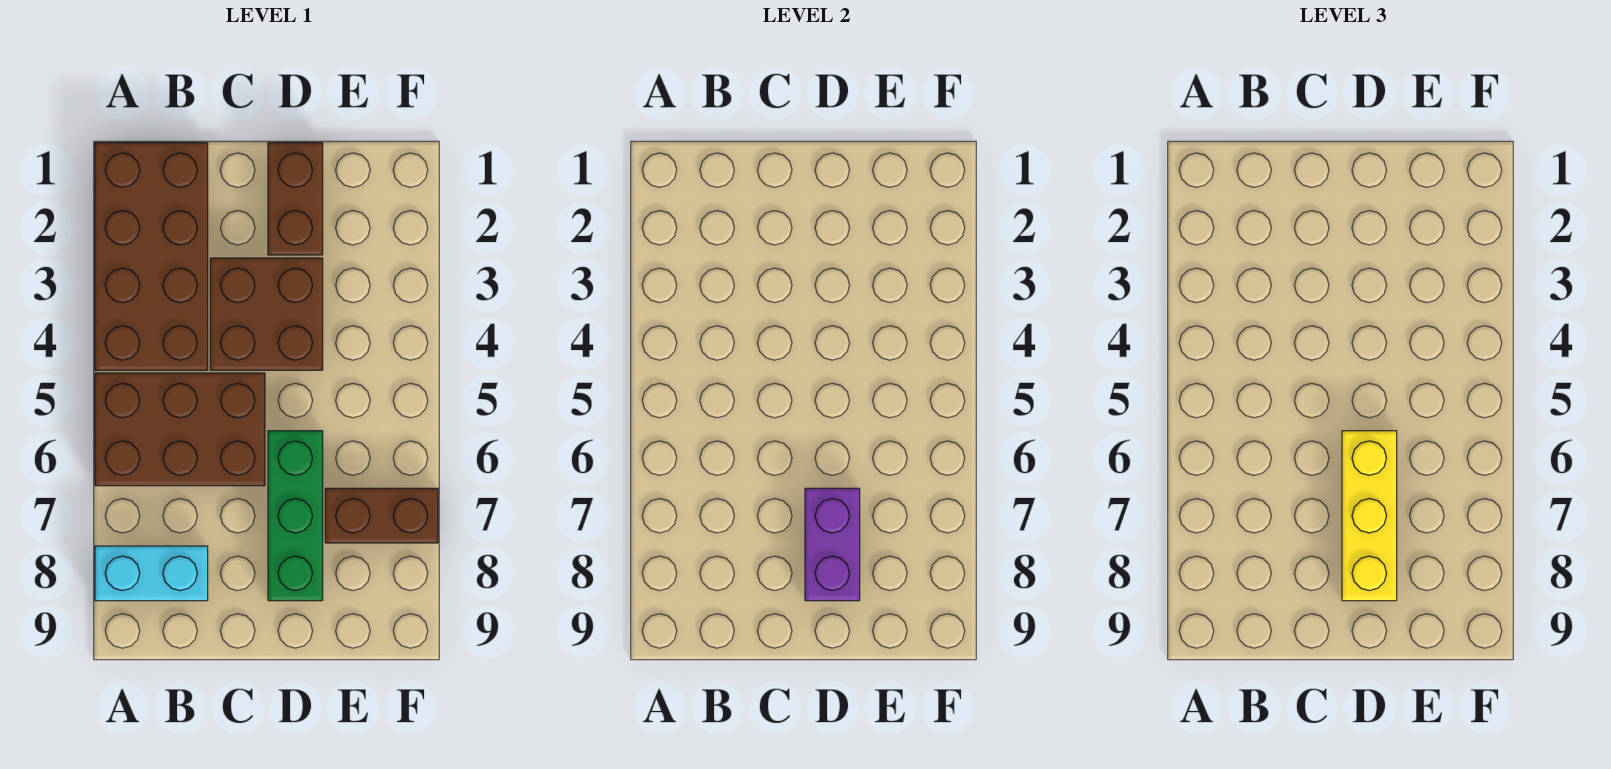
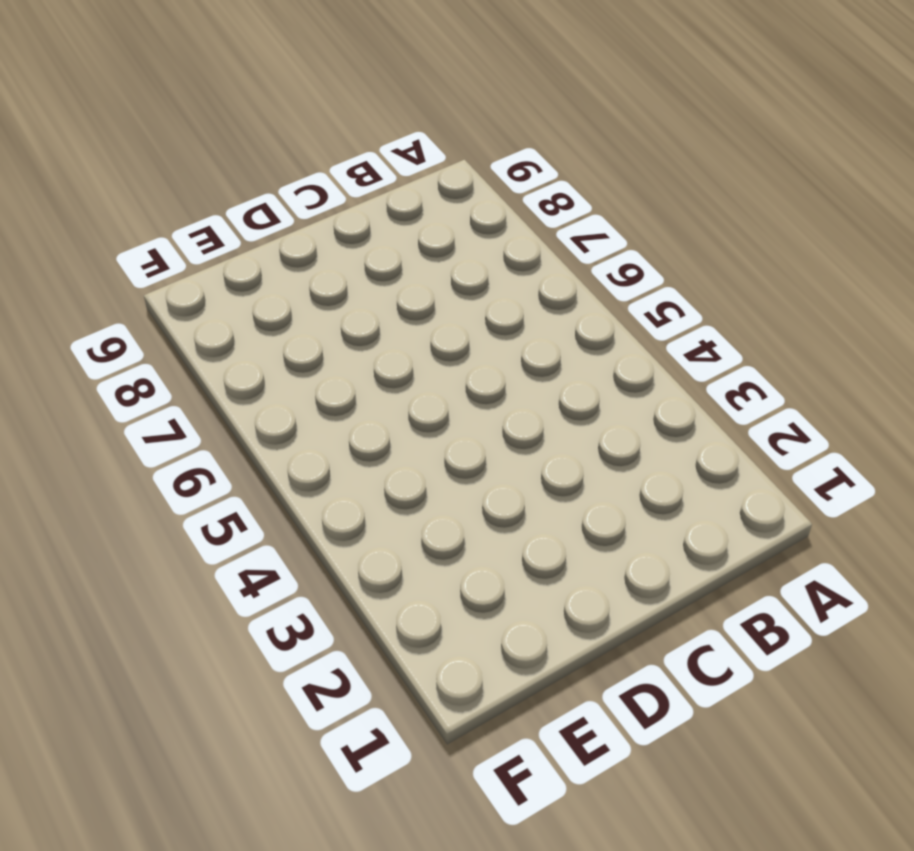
none -> brown 2x4 brick [95,143,208,370]
none -> brown 2x3 brick [95,373,265,486]

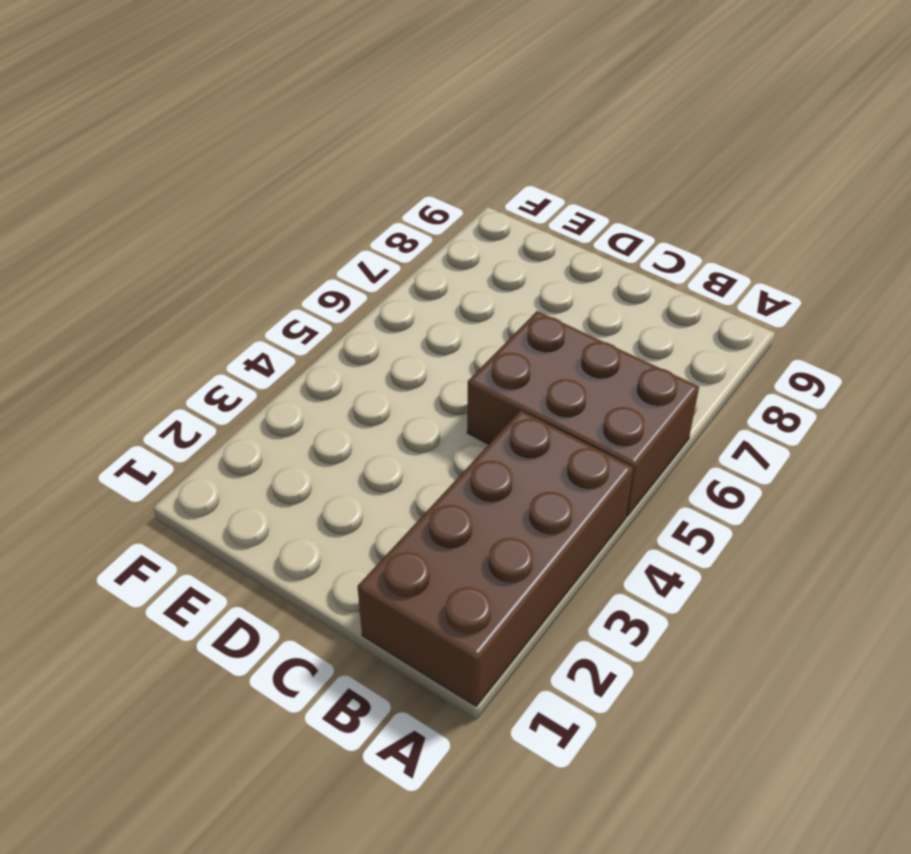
none -> cyan 1x2 brick [95,546,208,601]
none -> brown 2x2 brick [210,258,323,370]

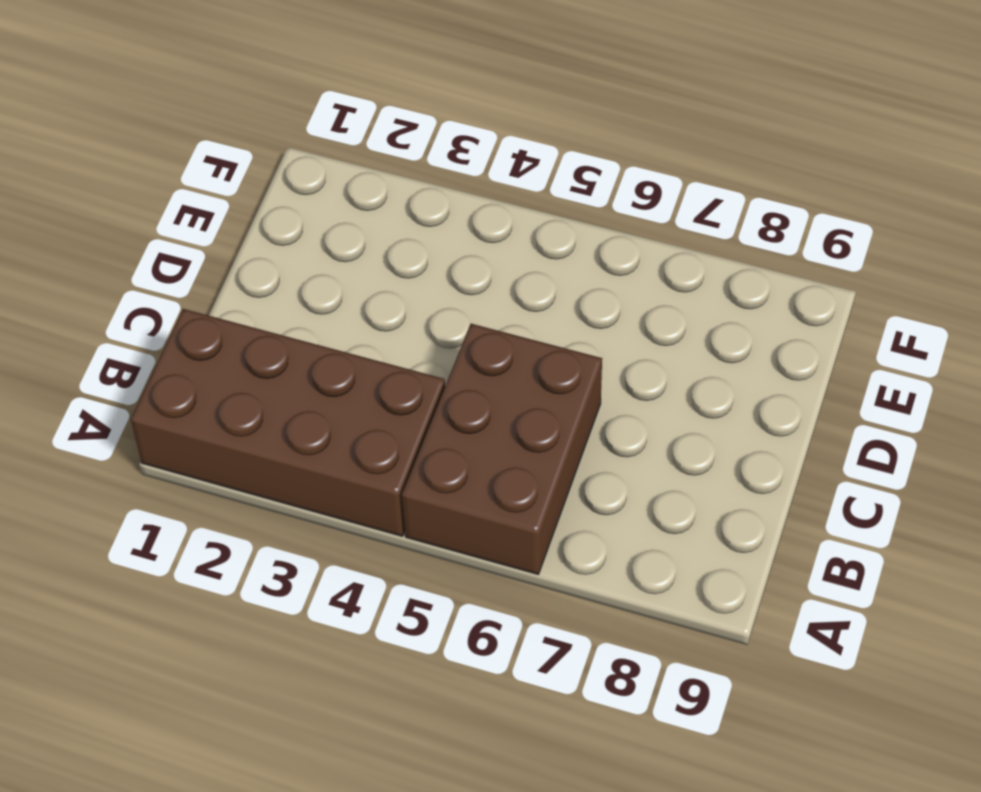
none -> cyan 1x2 brick [95,546,208,601]
none -> brown 2x2 brick [210,258,323,370]

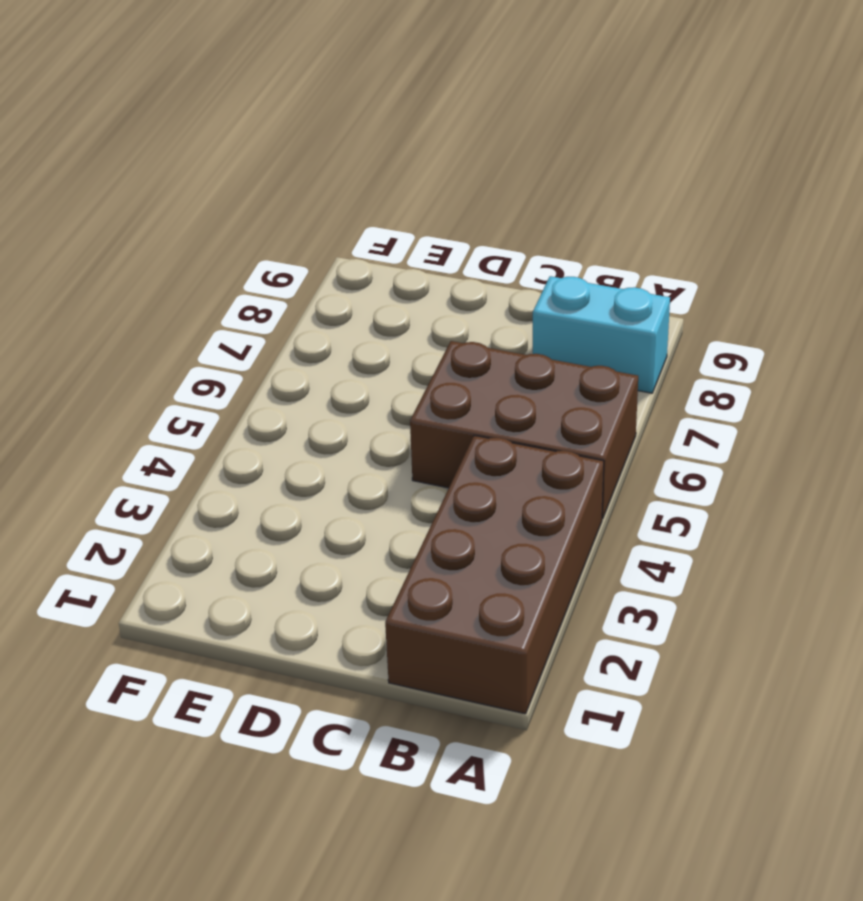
none -> brown 2x2 brick [210,258,323,370]
none -> brown 1x2 brick [268,143,323,255]

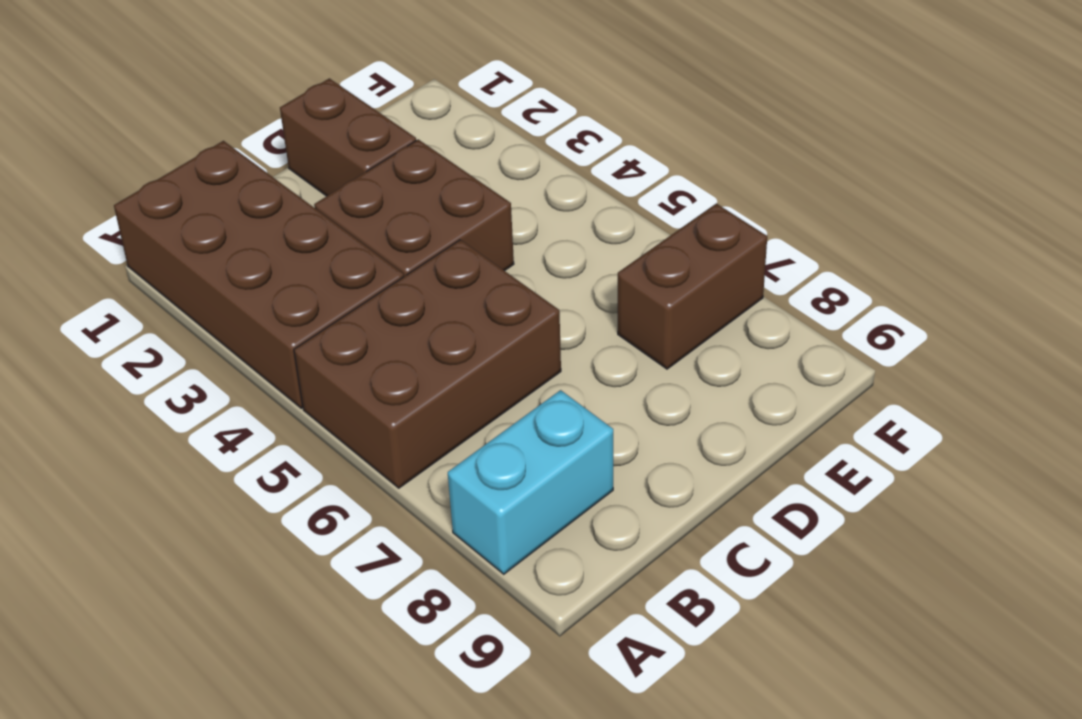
none -> green 1x3 brick [268,431,323,601]
none -> purple 1x2 brick [805,488,860,601]

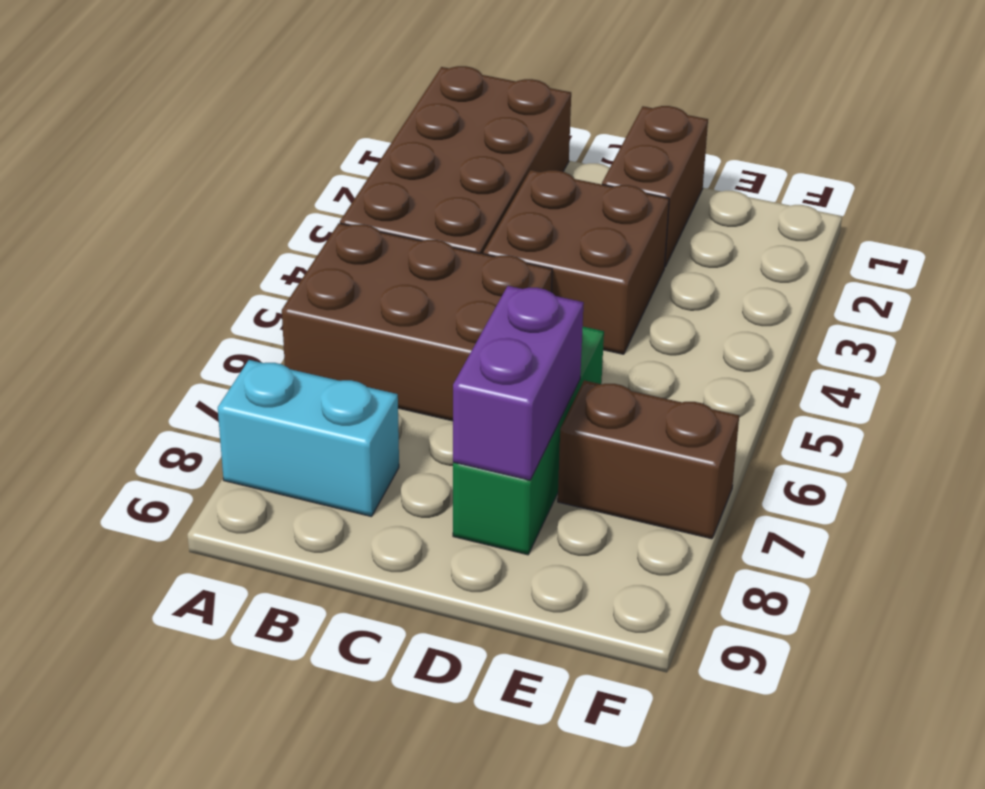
none -> yellow 1x3 brick [1342,431,1397,601]

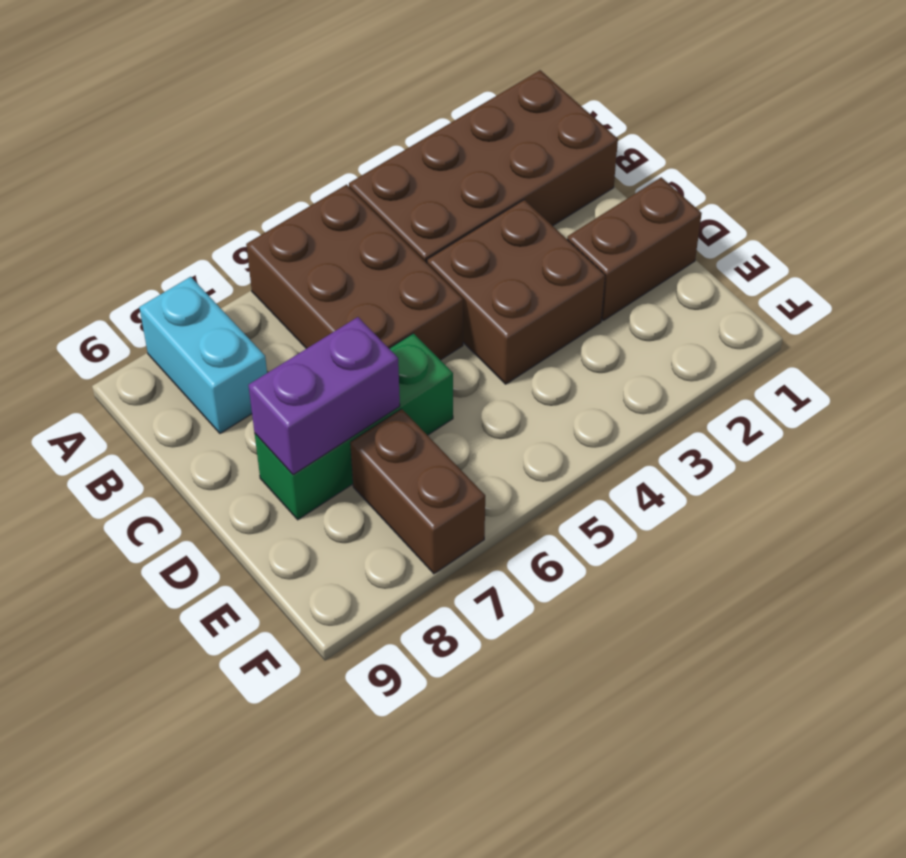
none -> yellow 1x3 brick [1342,431,1397,601]

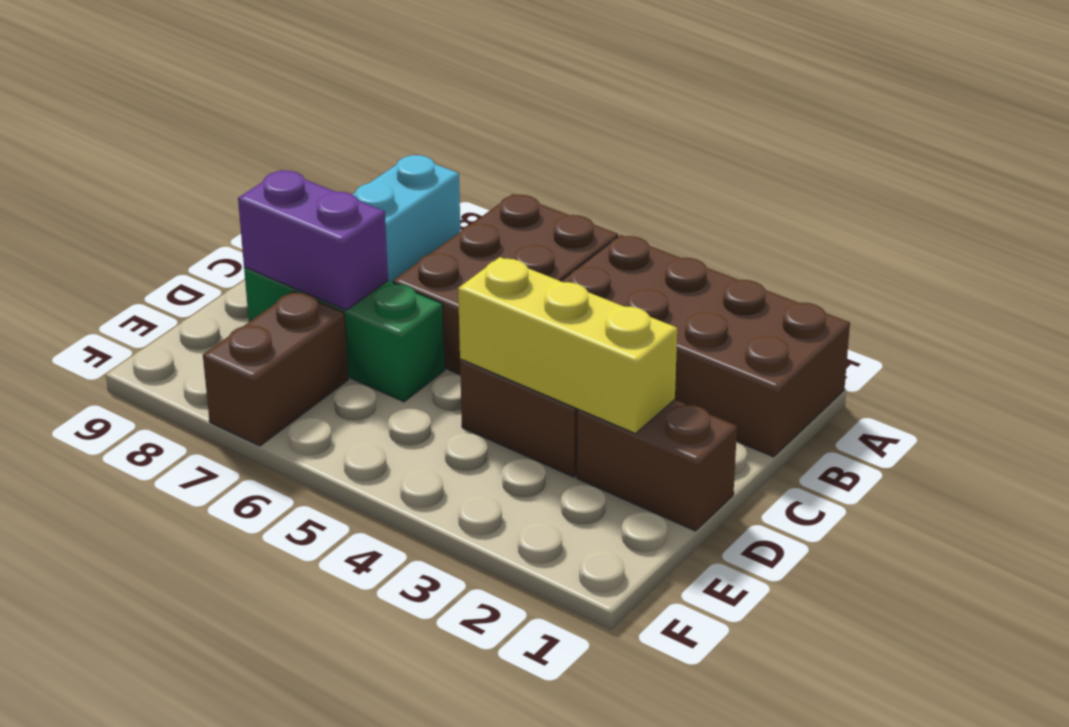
yellow 1x3 brick [458,257,677,434] -> yellow 1x3 brick moved to [1342,431,1397,601]

